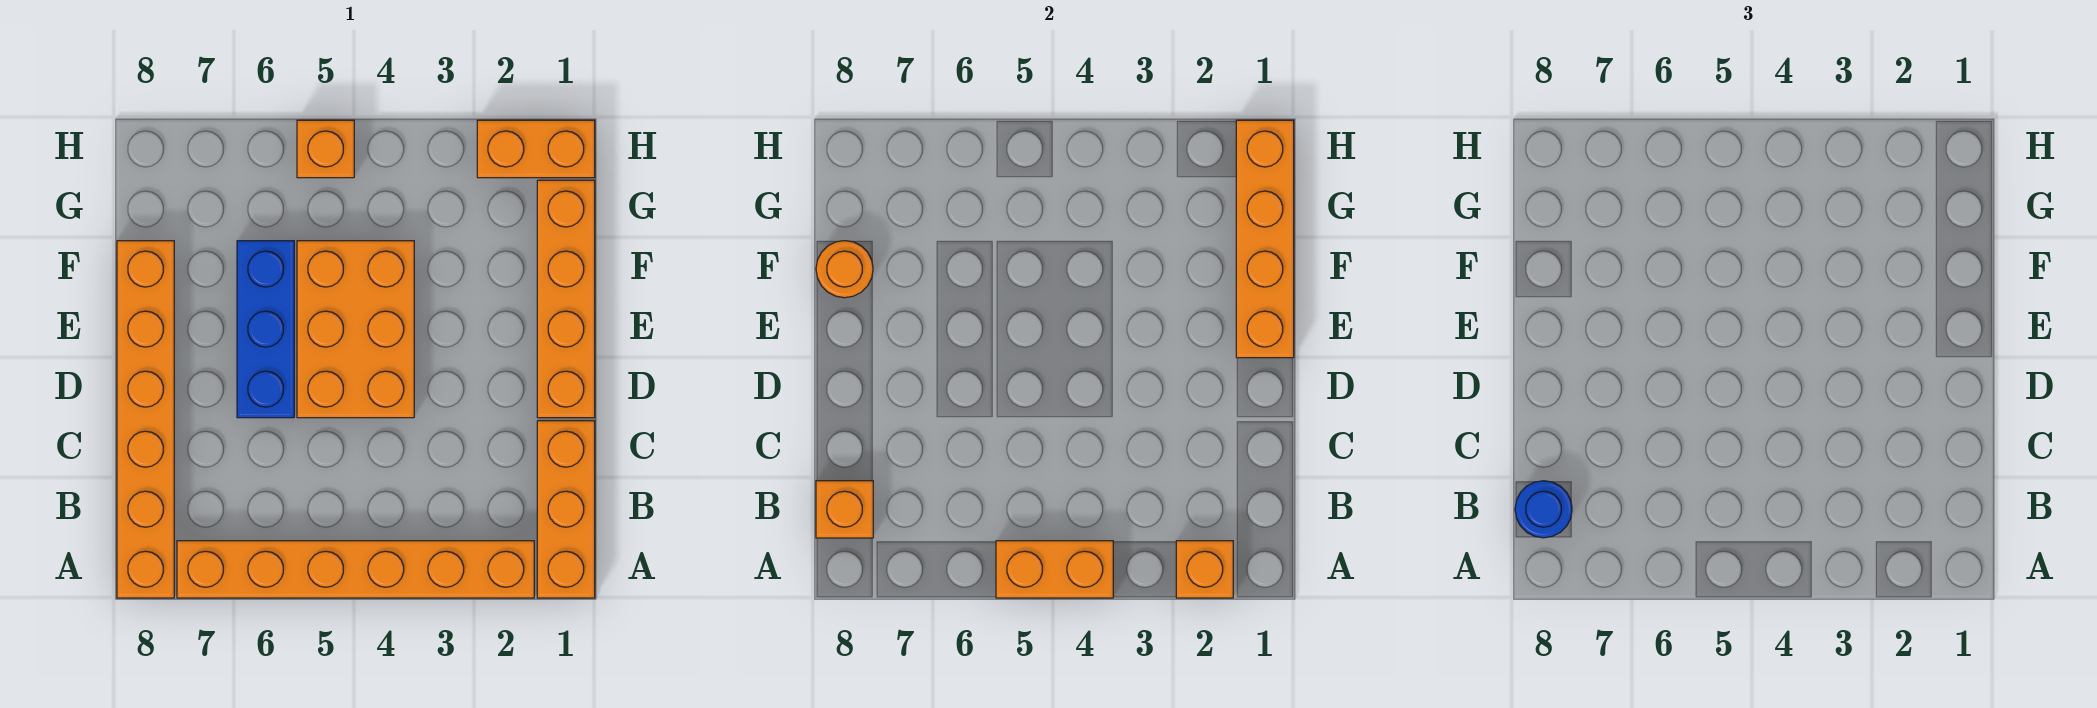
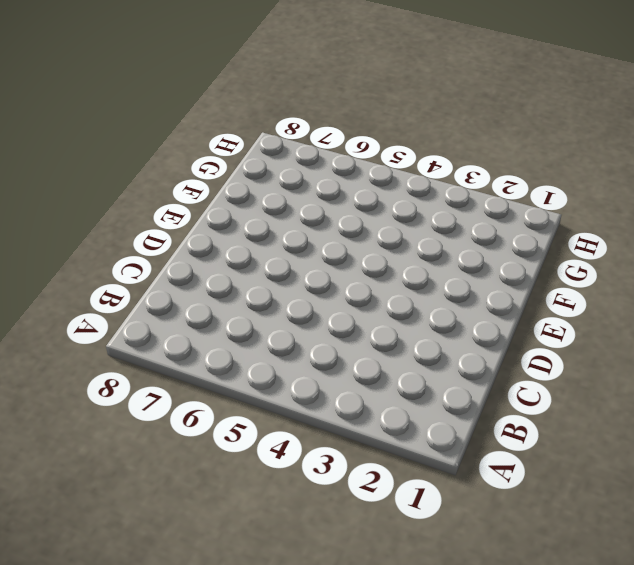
none -> orange 1x3 brick [537,421,595,598]
none -> orange 1x6 brick [177,541,534,598]
none -> orange 1x6 brick [117,241,174,598]

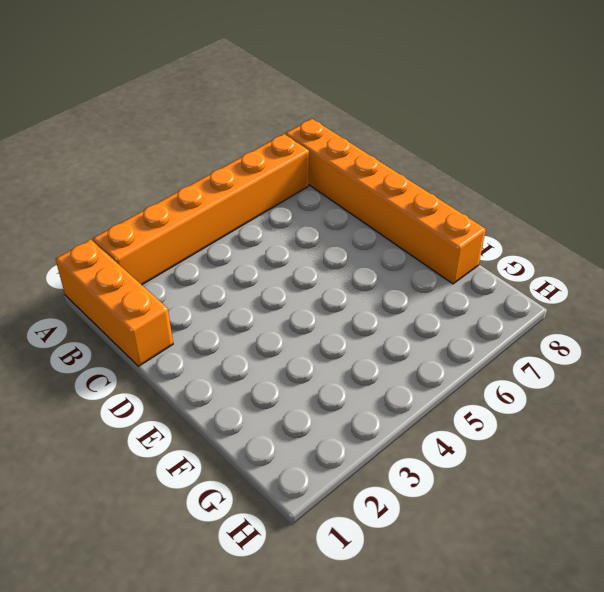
none -> orange 1x4 brick [537,180,595,418]
none -> orange 2x3 brick [297,241,414,418]
none -> blue 1x3 brick [237,241,294,418]

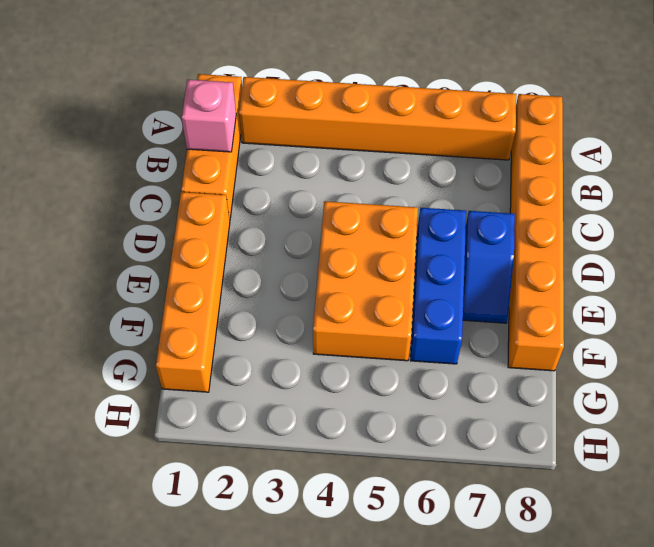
pink 1x1 brick [182,80,236,152] -> none
blue 1x2 slope [463,211,515,323] -> none
none -> orange 1x2 brick [477,120,595,178]
none -> orange 1x1 brick [297,120,354,178]
none -> orange 1x1 brick [1176,541,1233,598]

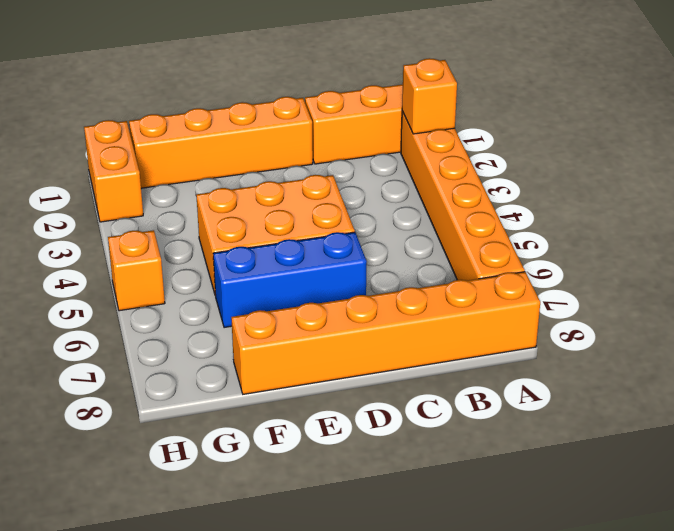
none -> orange 1x2 brick [996,541,1113,598]
none -> orange 1x1 brick [816,481,873,538]
none -> orange 1x4 brick [1236,120,1294,358]

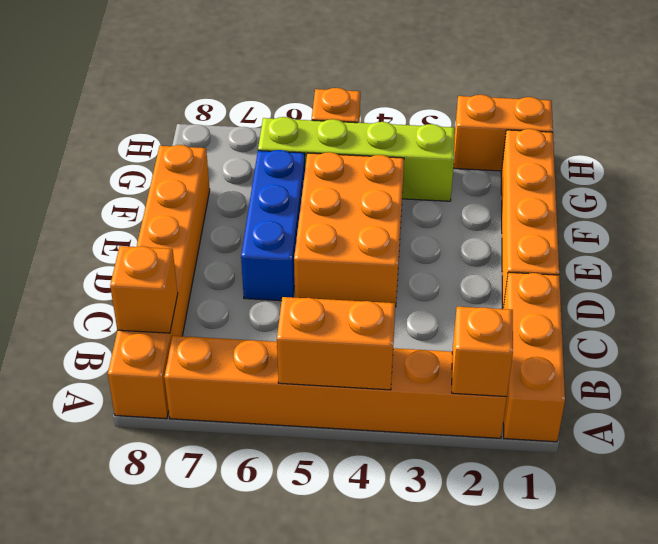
lime 1x4 brick [258,117,455,201] -> none
none -> orange 1x4 brick [1236,120,1294,358]
none -> orange 1x1 round brick [816,241,873,298]
none -> blue 1x1 round brick [1515,481,1572,538]

